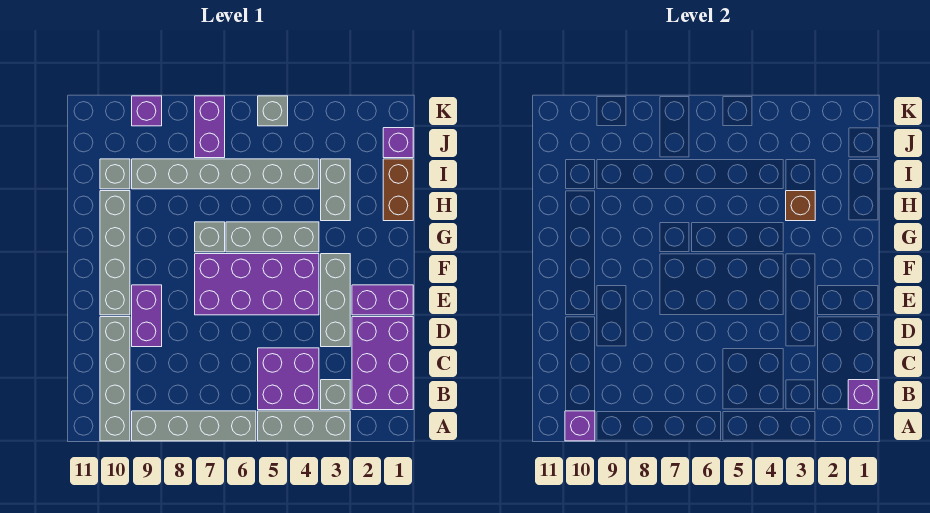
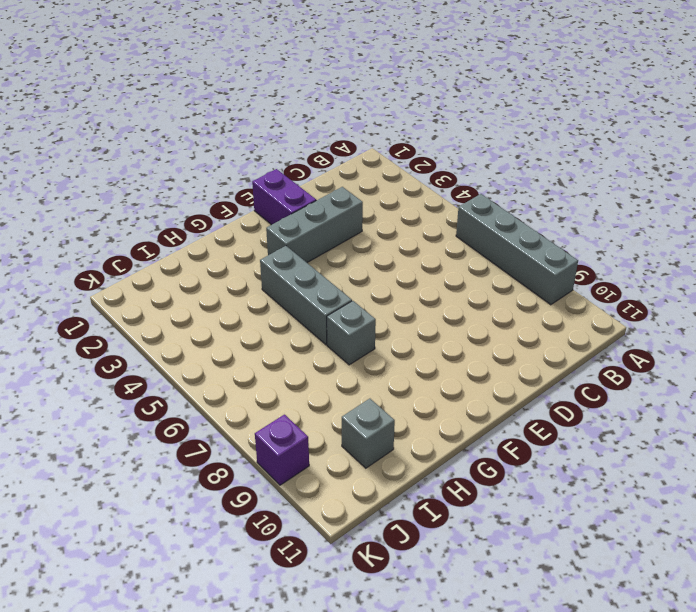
none -> grey 1x3 brick [258,411,350,441]
none -> grey 1x4 brick [100,317,130,441]
none -> purple 2x3 brick [352,317,413,410]

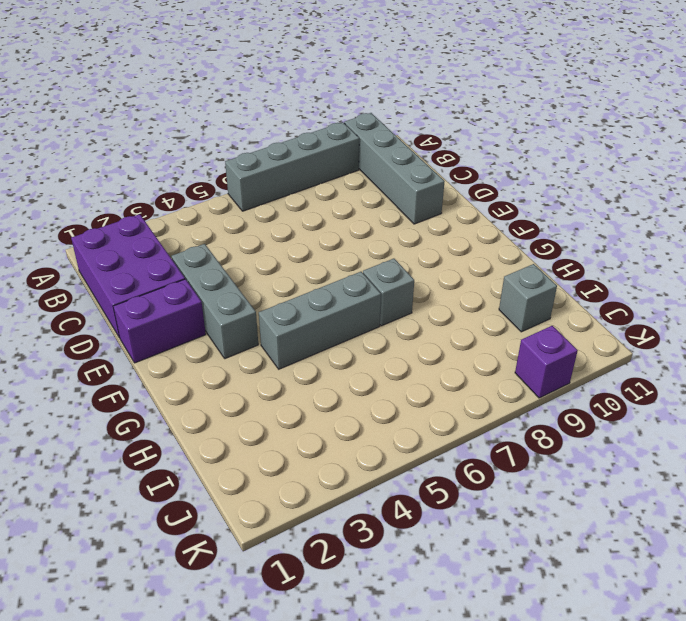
none -> grey 1x3 brick [258,411,350,441]
none -> grey 1x1 brick [321,380,350,410]
none -> purple 2x2 brick [258,348,319,410]

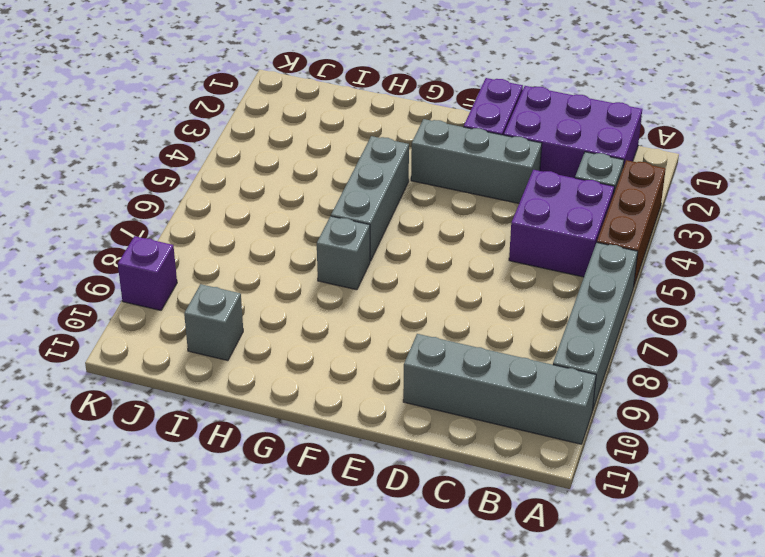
brown 1x3 brick [597,160,666,285] -> grey 1x3 brick [258,411,350,441]
none -> purple 1x2 brick [132,285,162,347]
none -> purple 2x4 brick [195,254,319,315]
none -> grey 1x4 brick [100,191,130,315]

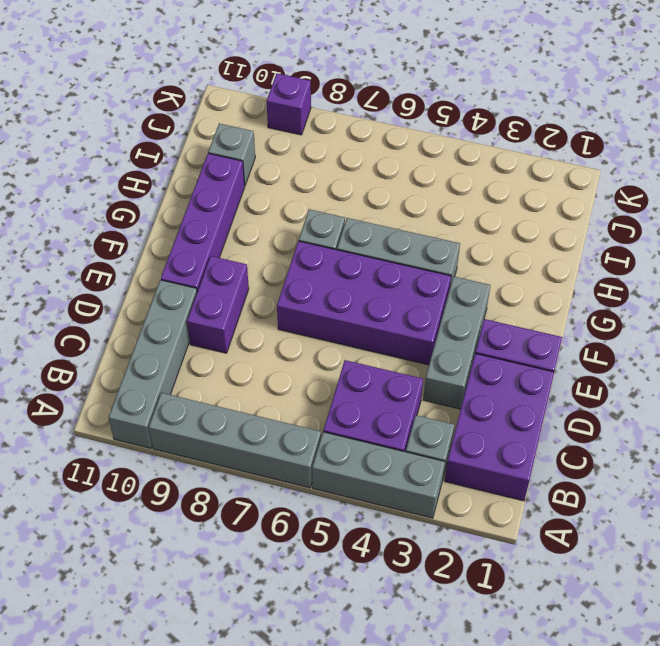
purple 1x4 brick [161,153,245,292] -> grey 1x4 brick [100,191,130,315]
none -> brown 1x2 brick [383,159,413,221]
none -> grey 1x2 brick [321,159,350,221]
none -> grey 1x6 brick [132,159,319,189]

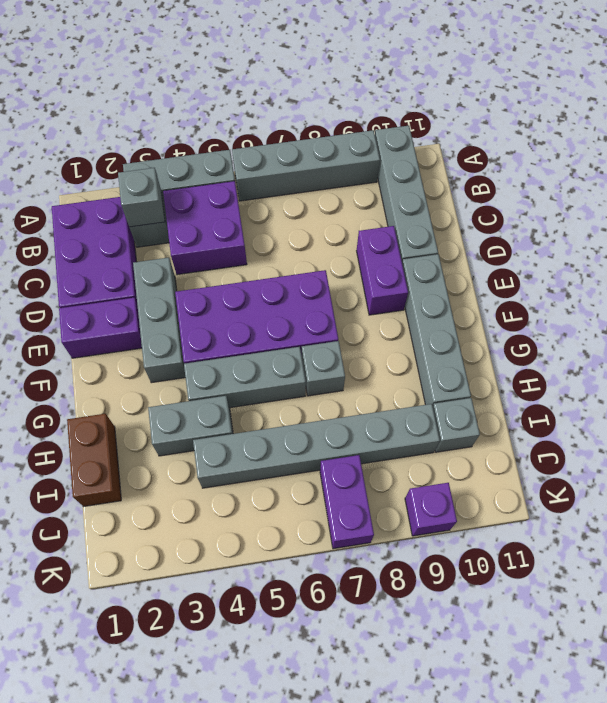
grey 1x1 brick [118,168,165,227] -> grey 1x1 brick moved to [258,96,288,126]
grey 1x2 brick [148,396,233,456] -> grey 1x2 brick turned to [321,159,350,221]
none -> purple 1x1 brick [383,128,413,158]
none -> purple 1x1 brick [565,411,595,441]
none -> purple 1x1 brick [848,380,878,410]

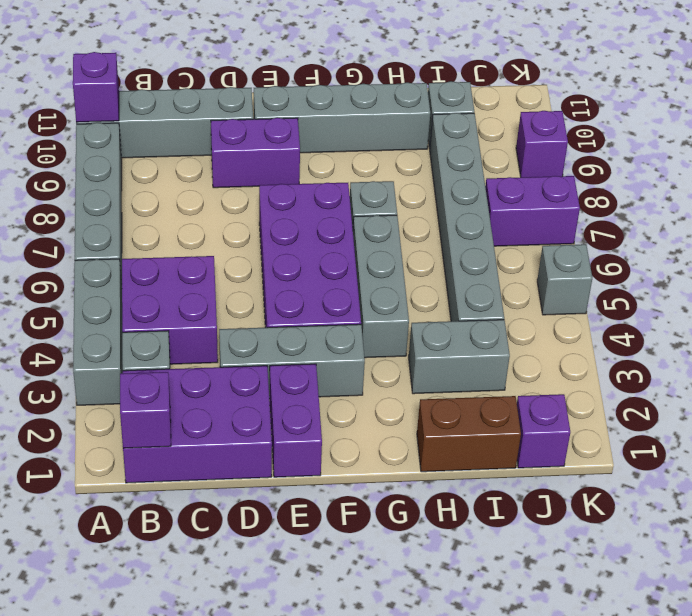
none -> brown 1x1 brick [786,191,815,221]

